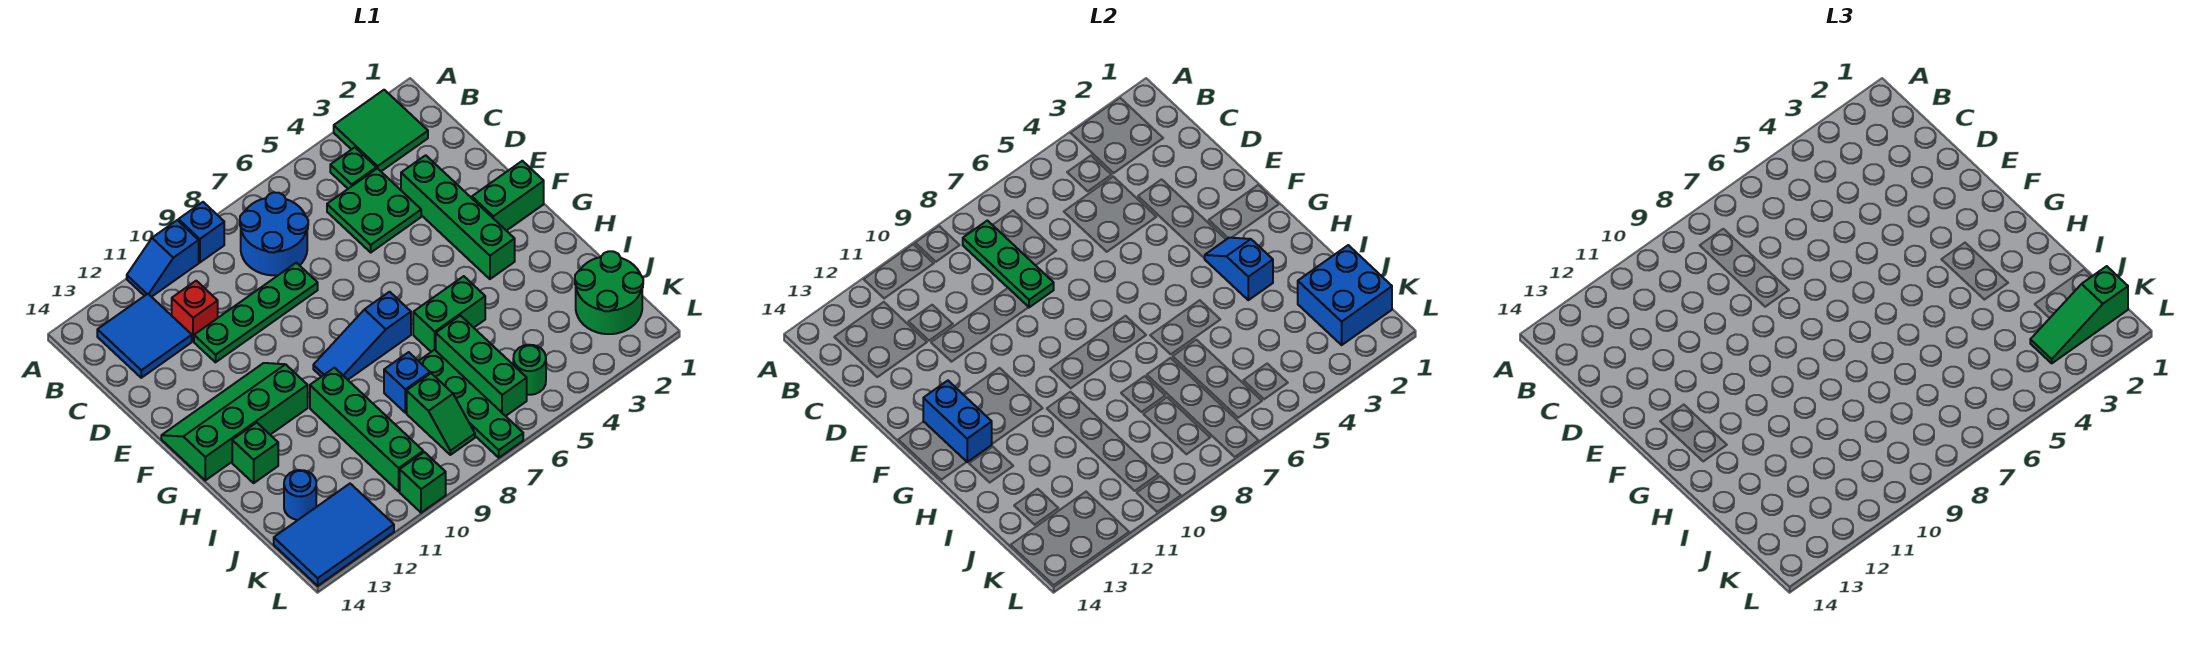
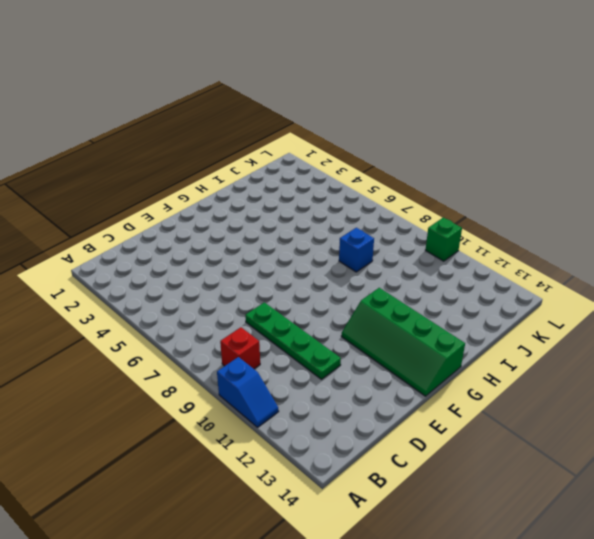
red 1x1 brick [220,327,260,369] -> red 1x1 brick moved to [172,281,218,341]
none -> green 2x2 tile [334,90,428,171]
none -> blue 1x1 brick [178,202,224,262]
none -> green 1x1 plate [330,147,376,189]
none -> blue 2x2 round brick [240,192,308,275]

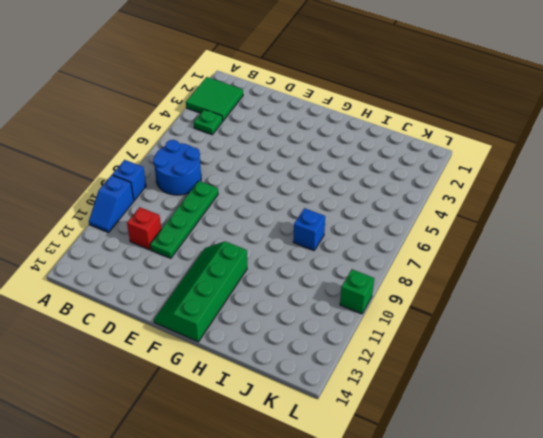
none -> blue 2x2 tile [97,294,192,378]
none -> green 2x2 plate [327,168,421,252]
none -> green 1x4 brick [401,155,515,279]
none -> green 1x2 brick [472,161,544,231]

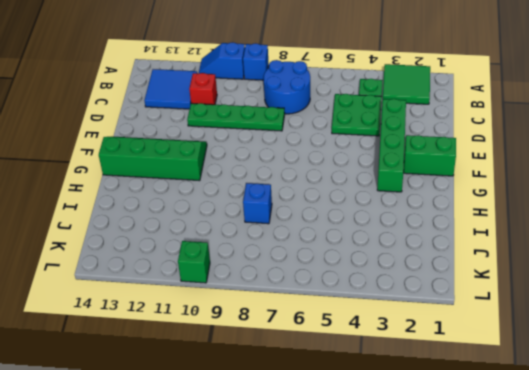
none -> blue 1x3 slope [313,292,411,380]
none -> green 1x2 brick [413,276,485,352]
none -> green 1x4 brick [310,368,423,491]
none -> green 1x1 brick [232,423,278,483]

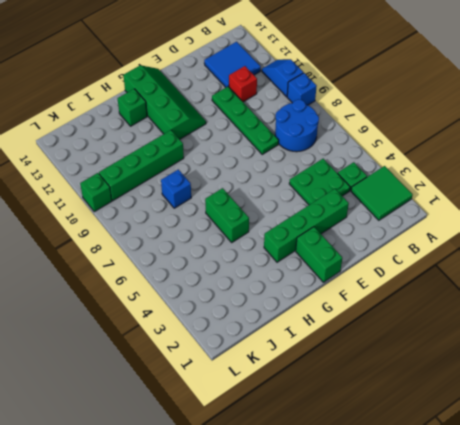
none -> blue 1x3 slope [313,292,411,380]
none -> green 1x3 brick [436,316,527,416]
none -> green 1x4 plate [419,350,523,458]
none -> green 2x2 round brick [575,251,643,334]

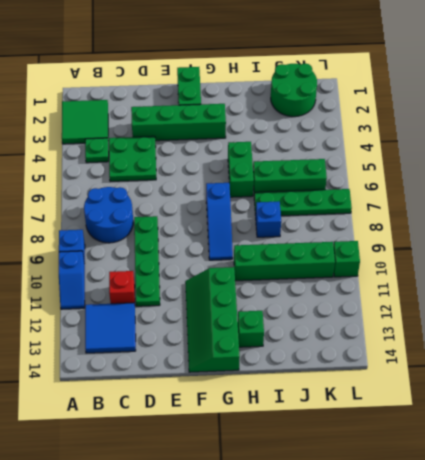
none -> green 1x2 slope [407,373,475,455]
none -> blue 1x1 round brick [284,470,316,520]
none -> green 1x1 round brick [513,345,546,395]
none -> blue 2x3 tile [274,484,394,586]

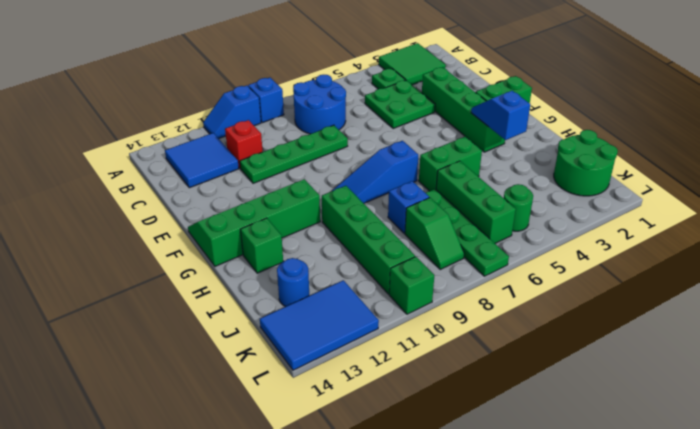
none -> green 1x3 plate [963,221,1054,307]
none -> blue 1x2 brick [923,381,992,462]
none -> blue 2x2 brick [1298,245,1392,345]
none -> green 1x3 slope [2030,266,2128,363]

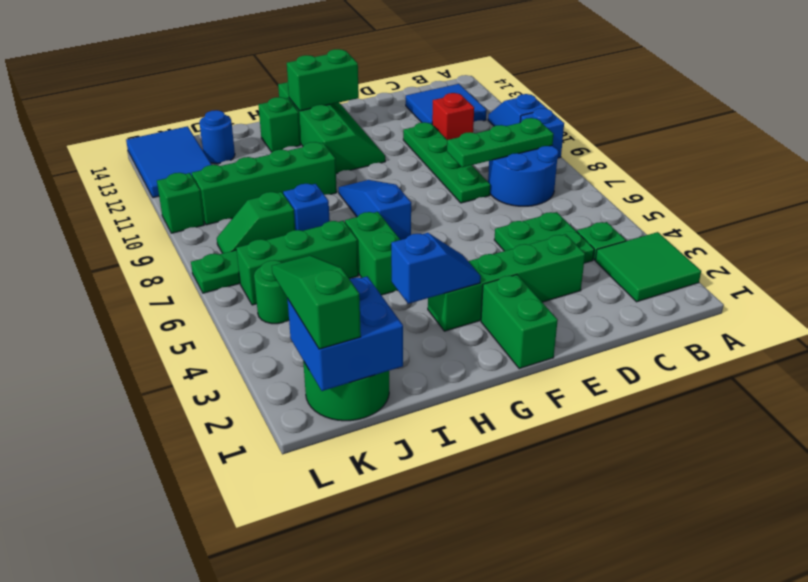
green 1x2 brick [287,49,359,111] -> blue 1x2 brick [923,381,992,462]

